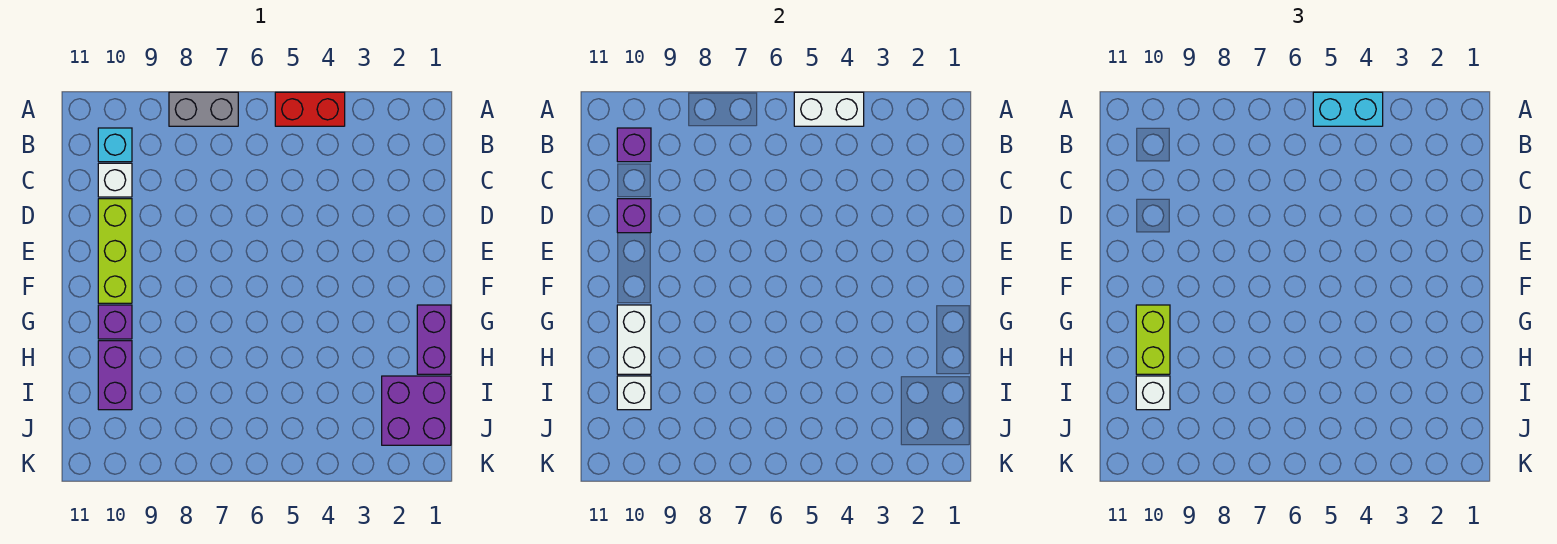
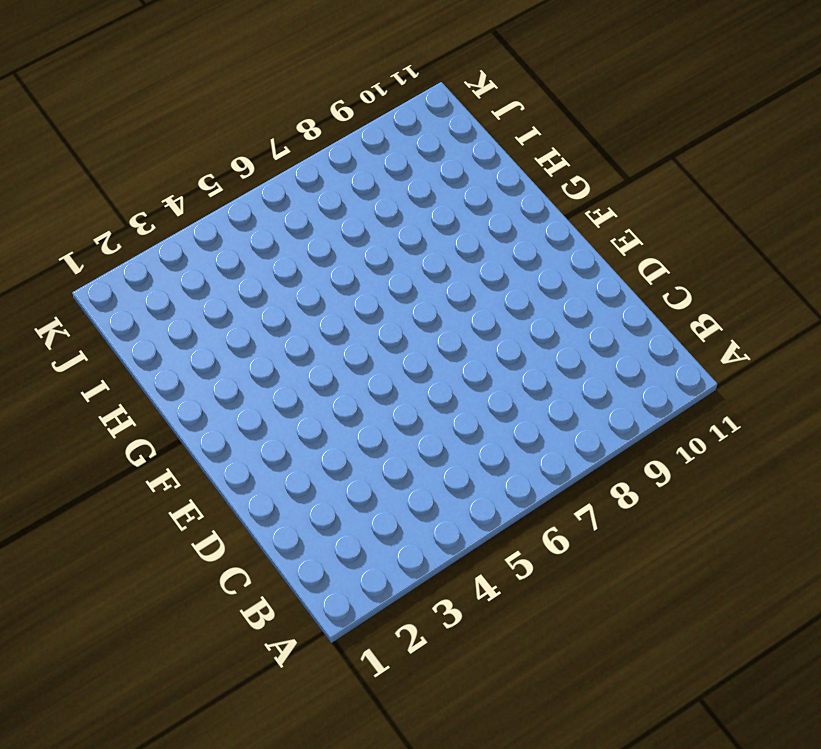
none -> red 1x2 brick [275,92,345,126]
none -> grey 1x2 brick [169,92,238,126]
none -> cyan 1x1 brick [98,128,132,162]

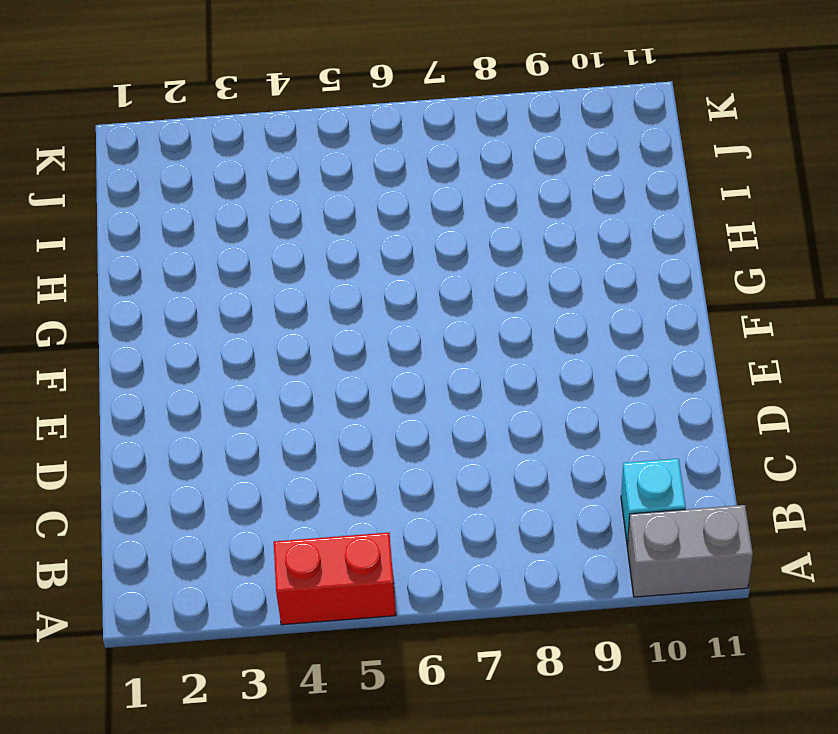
grey 1x2 brick [627,505,753,597] -> grey 1x2 brick moved to [169,92,238,126]
none -> white 1x1 brick [98,163,132,197]
none -> lime 1x3 brick [98,199,132,303]
none -> purple 1x2 brick [417,305,451,374]

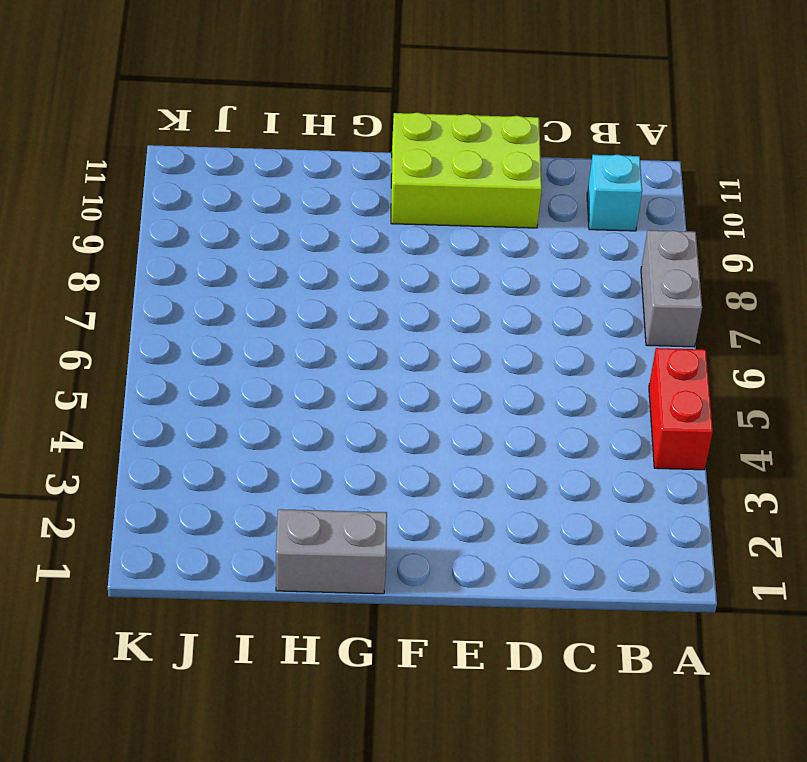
lime 2x3 brick [391,113,542,228] -> lime 1x3 brick [98,199,132,303]
grey 1x2 brick [276,509,387,594] -> purple 1x2 brick [417,305,451,374]
none -> white 1x1 brick [98,163,132,197]
none -> purple 1x1 brick [98,305,132,339]
none -> purple 1x2 brick [98,341,132,410]

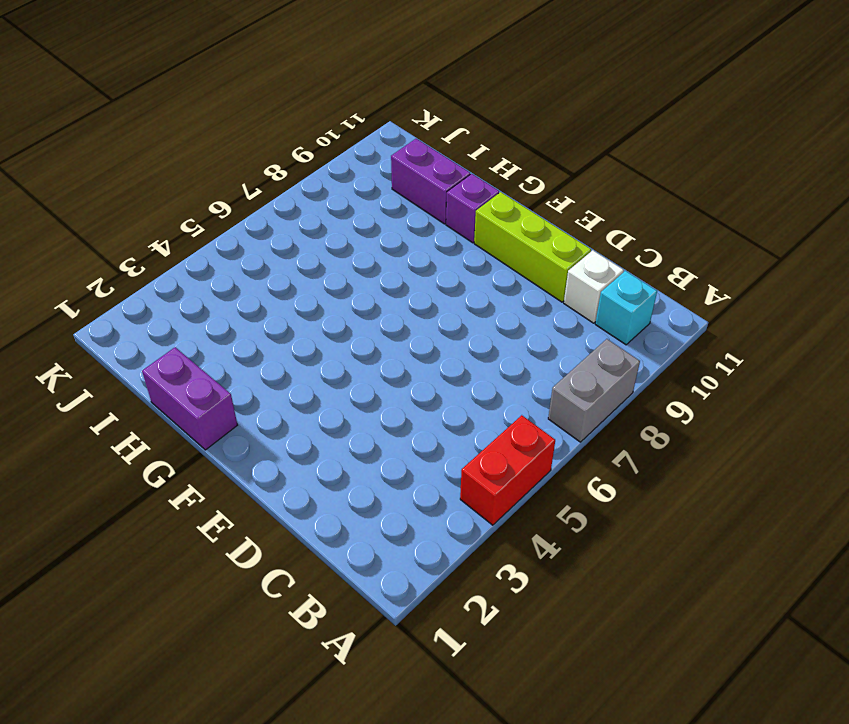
none -> purple 2x2 brick [382,376,451,445]
none -> white 1x2 brick [794,92,864,126]
none -> purple 1x1 brick [617,128,651,162]

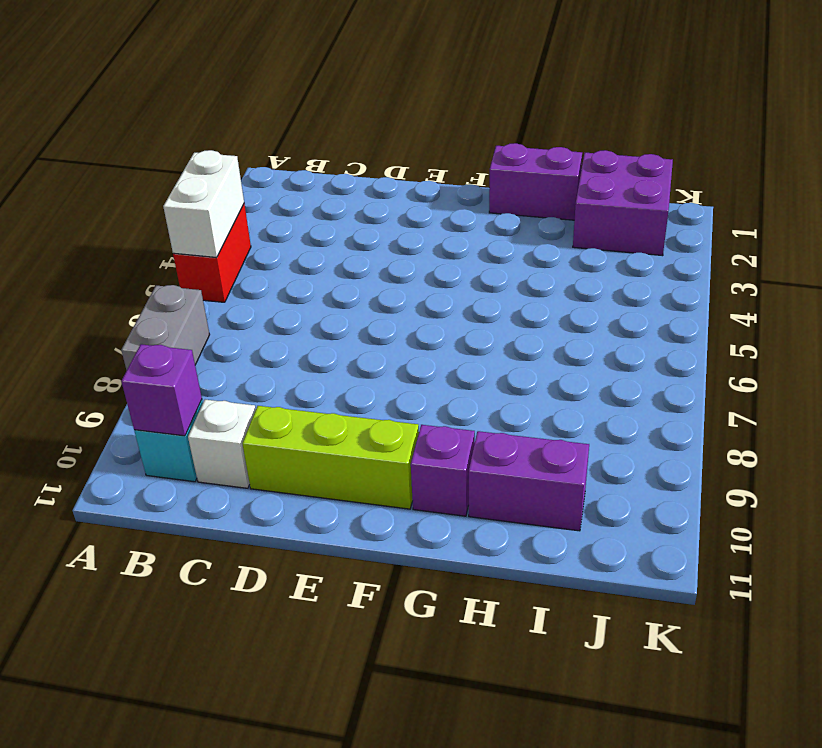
none -> purple 1x1 brick [617,199,651,233]
none -> white 1x2 brick [617,305,651,374]
none -> white 1x1 brick [617,376,651,410]

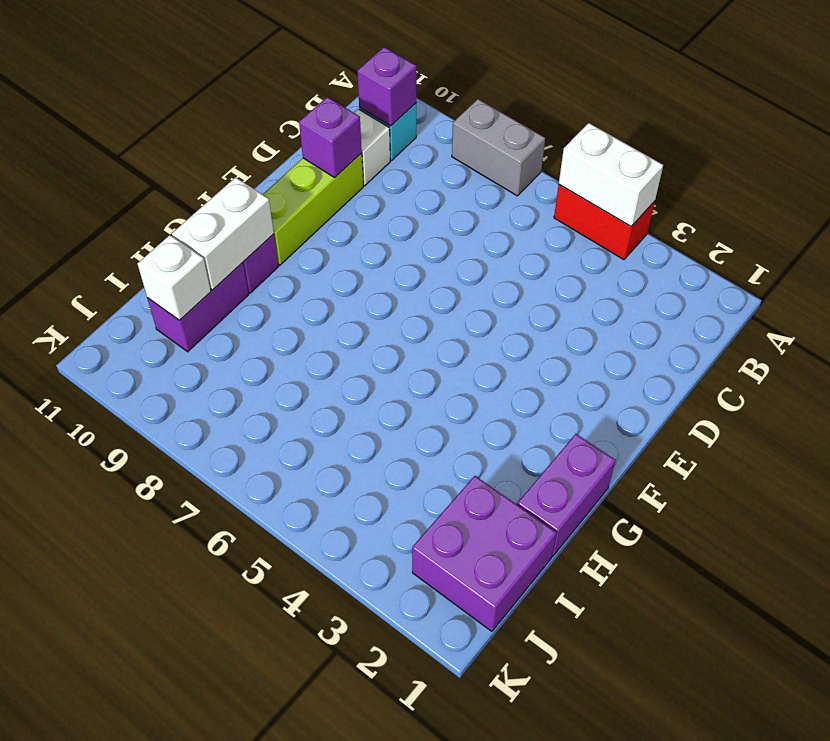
none -> cyan 1x2 brick [1313,92,1383,126]
none -> lime 1x2 brick [1136,305,1170,374]
none -> white 1x1 brick [1136,376,1170,410]

